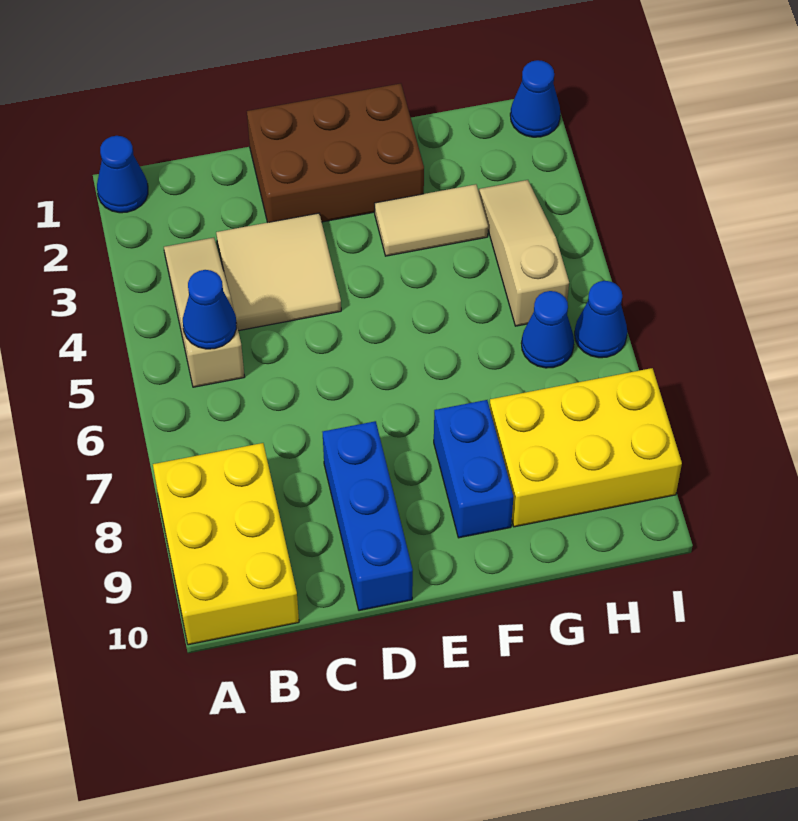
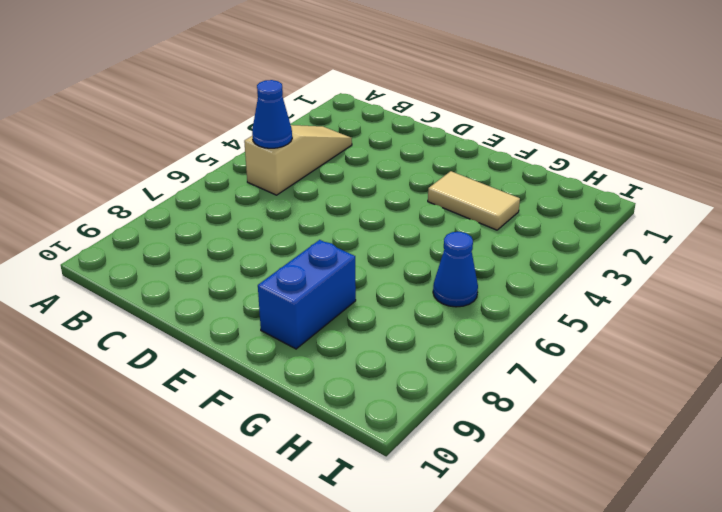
none -> blue 1x1 cone [97,136,148,213]
none -> yellow 2x3 brick [153,443,299,645]
none -> tan 2x2 tile [216,213,341,331]

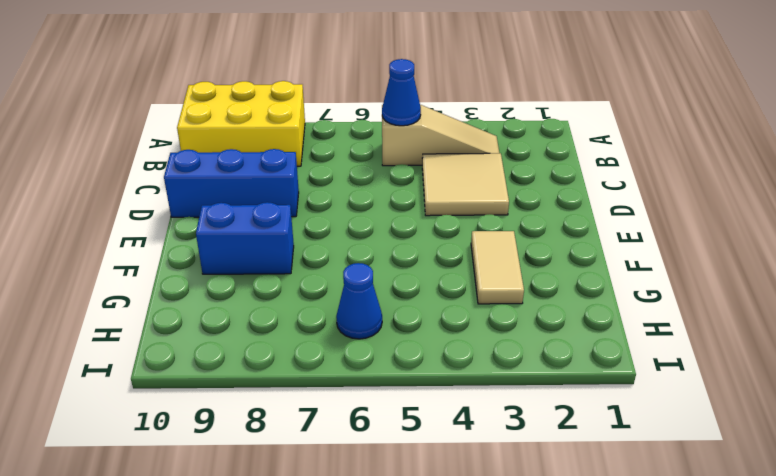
none -> blue 1x1 cone [97,136,148,213]
none -> brown 2x3 brick [247,84,424,223]
none -> yellow 2x3 brick [490,368,682,527]

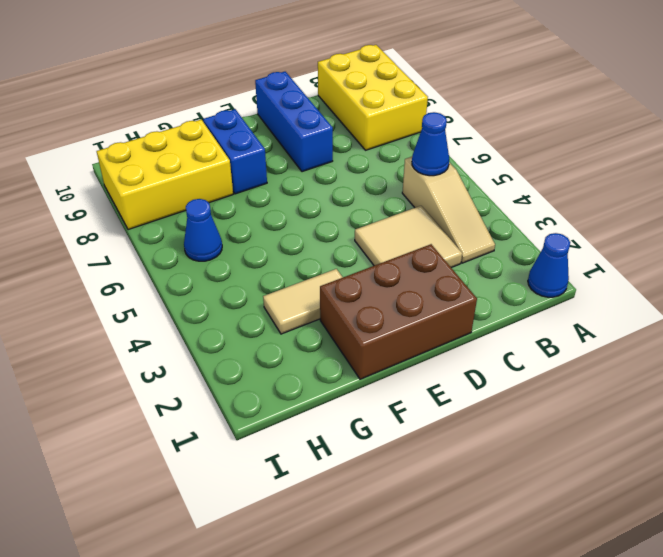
none -> tan 1x3 slope [479,180,569,326]
none -> blue 1x1 cone [510,60,560,137]
none -> blue 1x1 cone [575,281,627,358]

